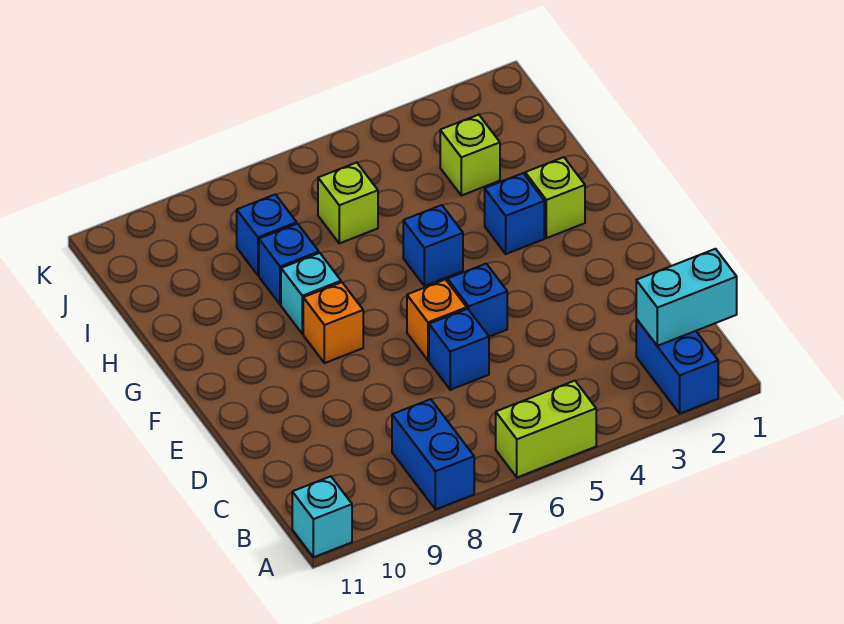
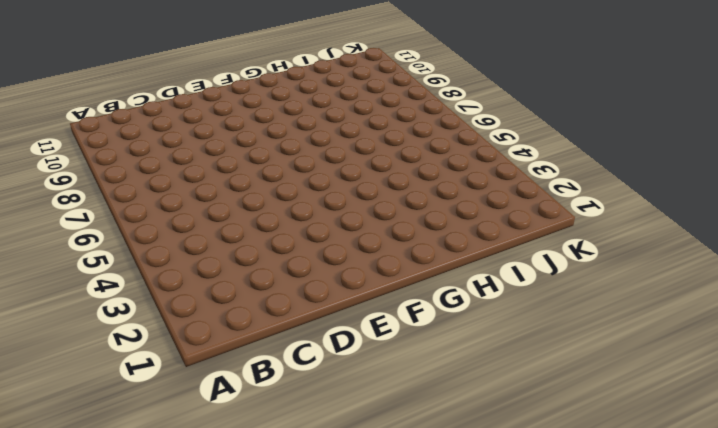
none -> blue 1x2 brick [636,319,718,413]
none -> lime 1x2 brick [496,381,596,477]
none -> blue 1x2 brick [392,399,474,509]

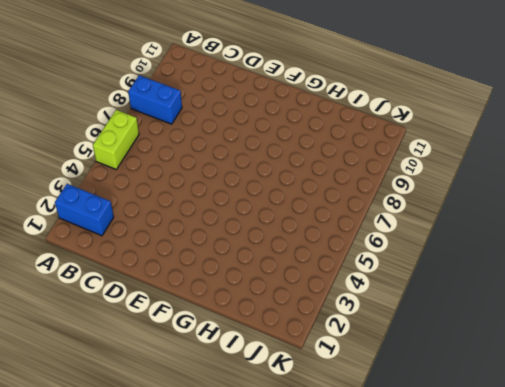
none -> cyan 1x1 brick [292,476,352,557]
none -> blue 1x1 brick [429,309,489,390]
none -> blue 1x1 brick [448,264,507,337]

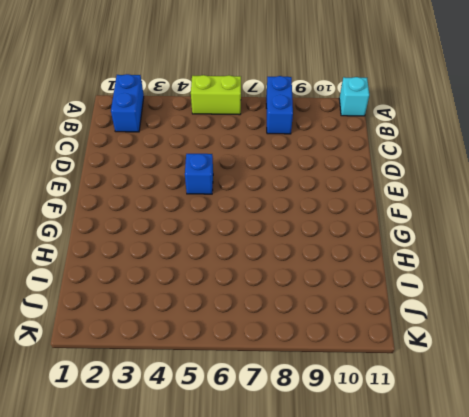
none -> blue 1x1 brick [429,309,489,390]
none -> orange 1x1 brick [407,280,467,361]
none -> orange 1x1 brick [303,282,363,363]

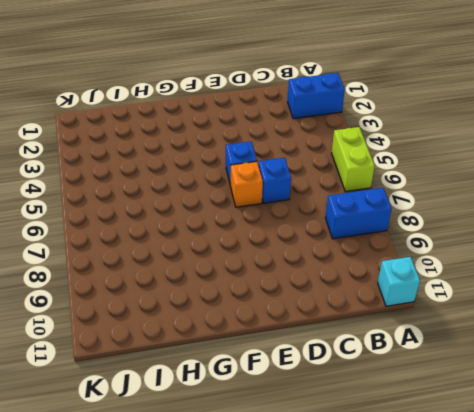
none -> orange 1x1 brick [303,282,363,363]
none -> lime 1x1 brick [525,157,585,238]
none -> blue 1x1 brick [485,173,544,254]

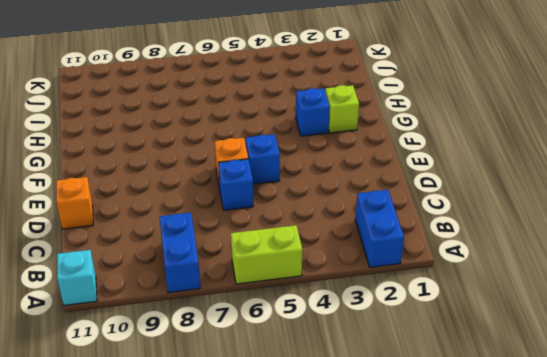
orange 1x1 brick [56,177,93,229] -> orange 1x1 brick moved to [303,282,363,363]
none -> blue 1x1 brick [403,205,463,286]
none -> cyan 1x1 brick [281,253,341,334]
none -> blue 1x1 brick [259,224,319,305]

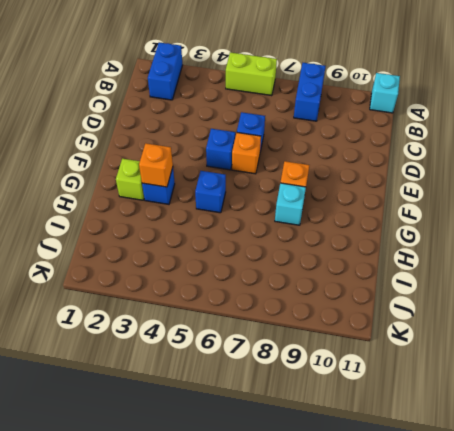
orange 1x1 brick [139,143,173,187] -> none
none -> blue 1x1 brick [259,224,319,305]
none -> lime 1x1 brick [440,115,500,196]
none -> lime 1x1 brick [318,162,378,243]

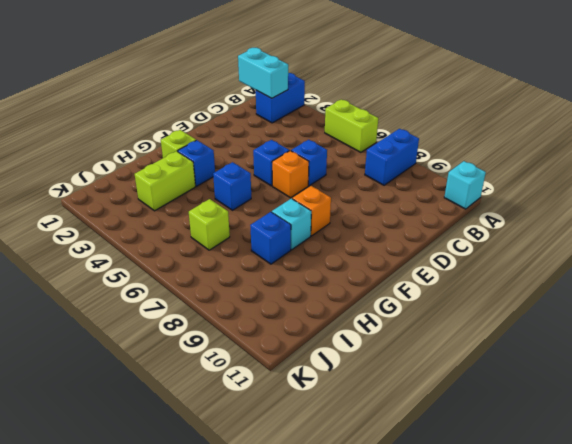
lime 1x2 brick [135,151,195,211] -> lime 1x1 brick [440,115,500,196]
none -> blue 1x1 brick [237,194,297,275]

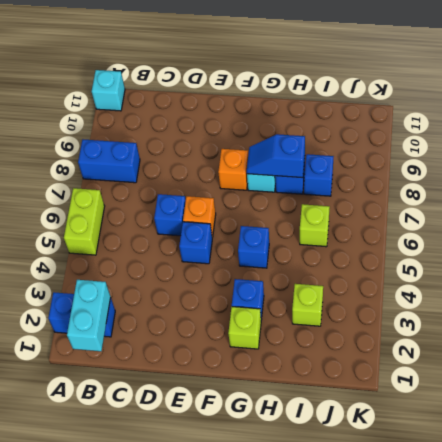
blue 1x2 slope [247,134,305,178] -> none

